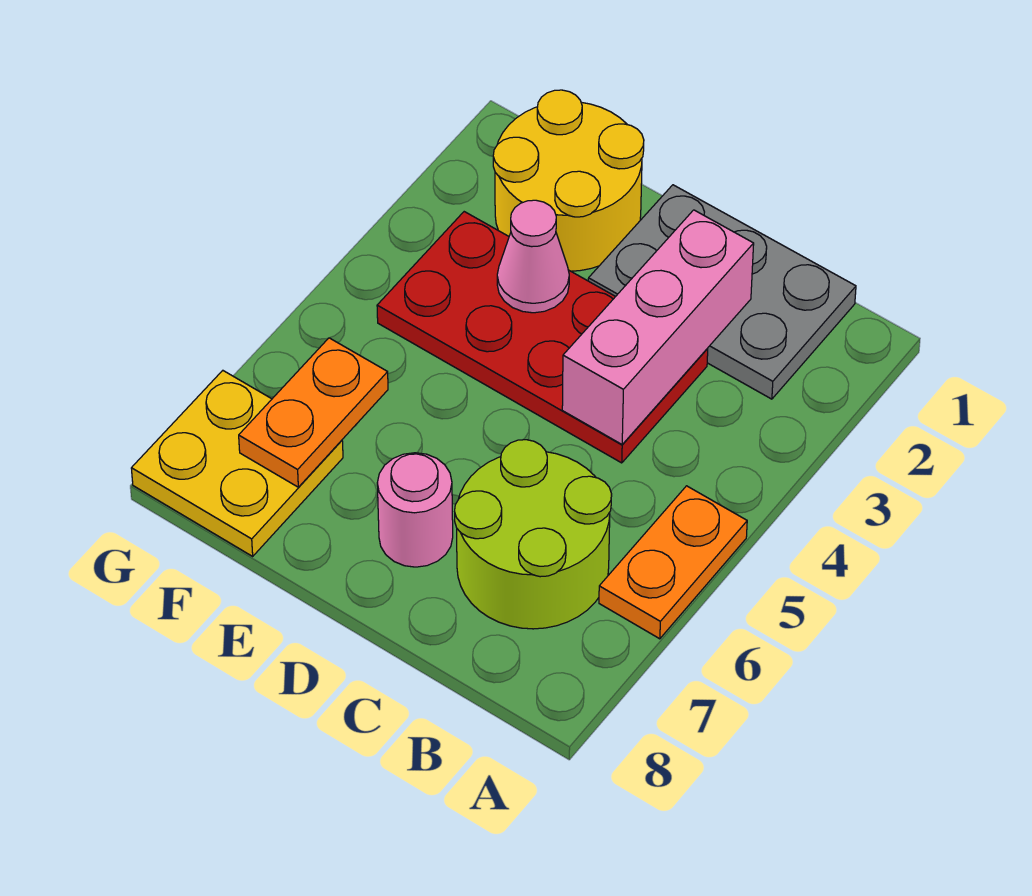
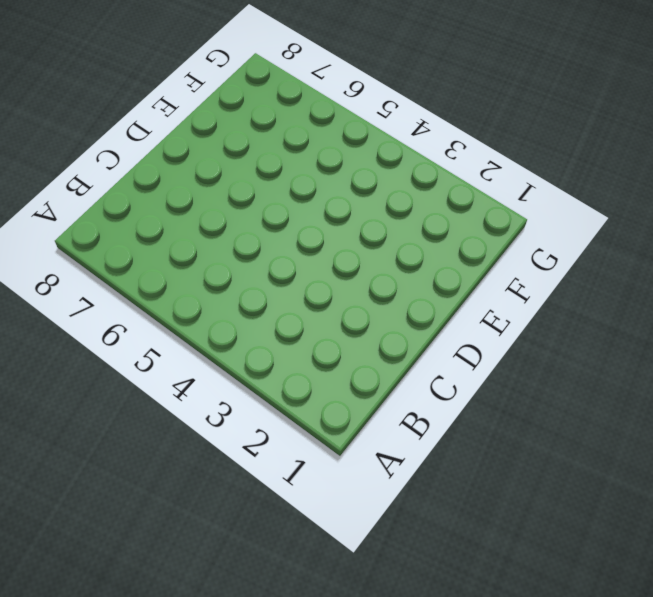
none -> orange 1x2 plate [599,486,747,639]
none -> grey 2x3 plate [588,185,856,399]

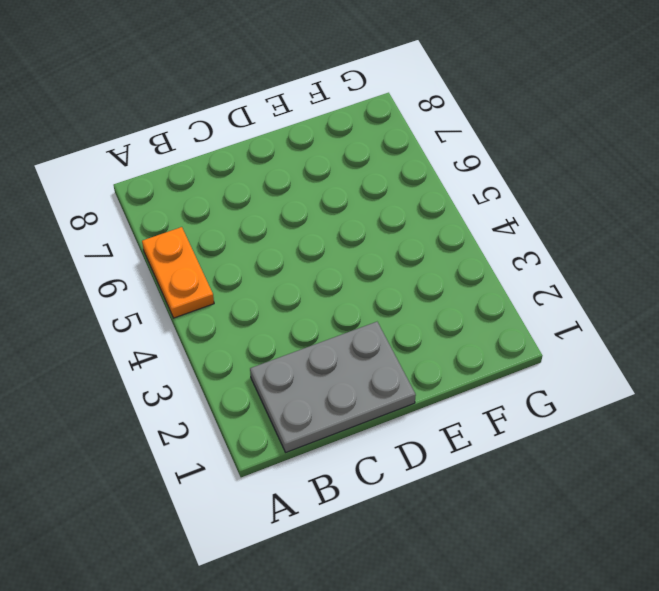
none -> lime 2x2 round brick [455,440,612,629]
none -> red 2x4 plate [377,212,708,463]

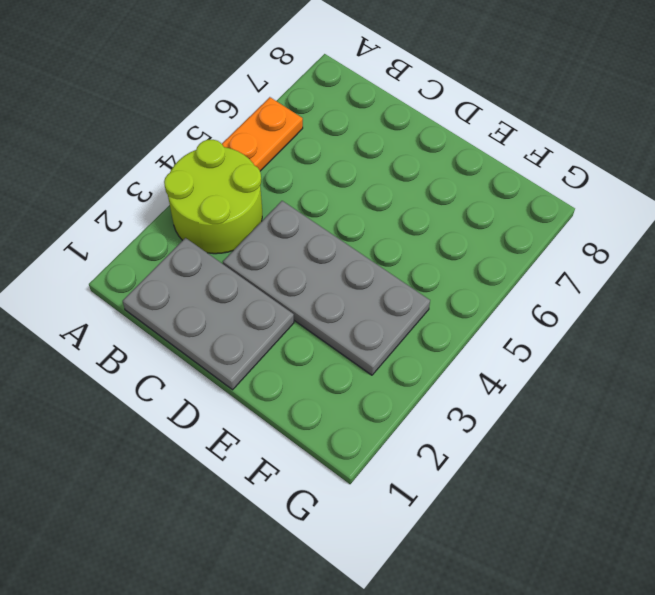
lime 2x2 round brick [164,140,262,254] -> lime 2x2 round brick moved to [455,440,612,629]
grey 2x4 plate [223,201,430,375] -> red 2x4 plate [377,212,708,463]
none -> pink 1x1 round brick [377,453,453,567]
none -> yellow 2x2 round brick [493,90,644,271]

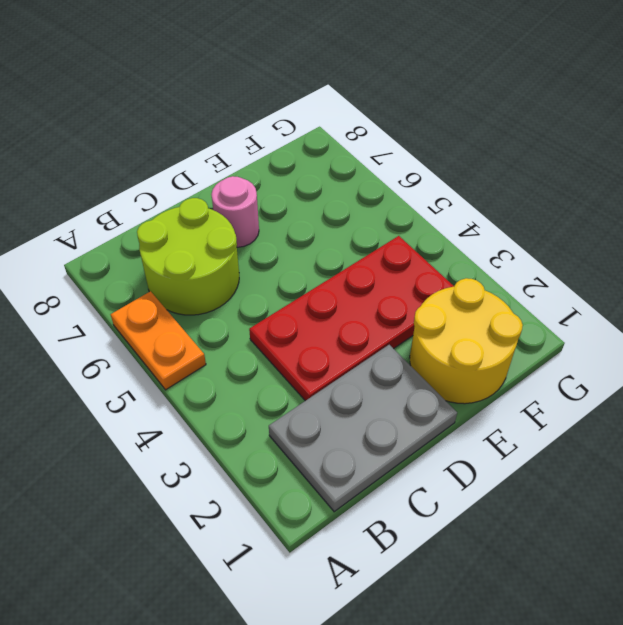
none -> yellow 2x2 plate [131,371,343,556]
none -> pink 1x3 brick [562,210,754,444]

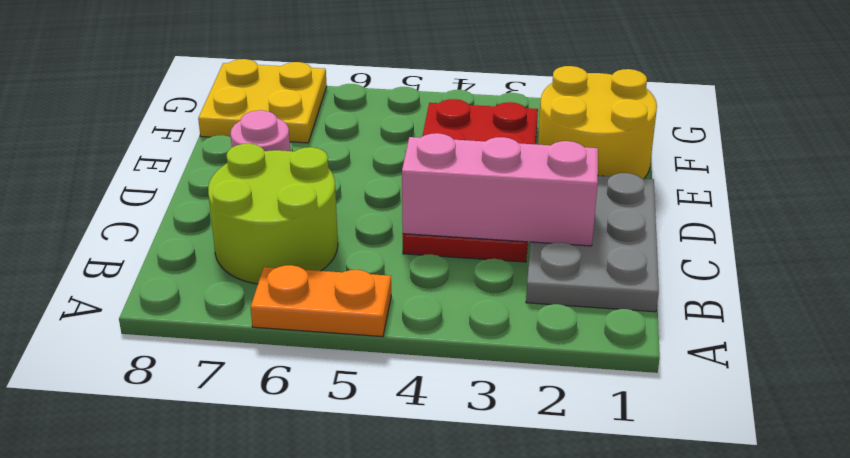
none -> pink 1x1 cone [497,200,569,313]
none -> orange 1x2 plate [239,338,388,487]

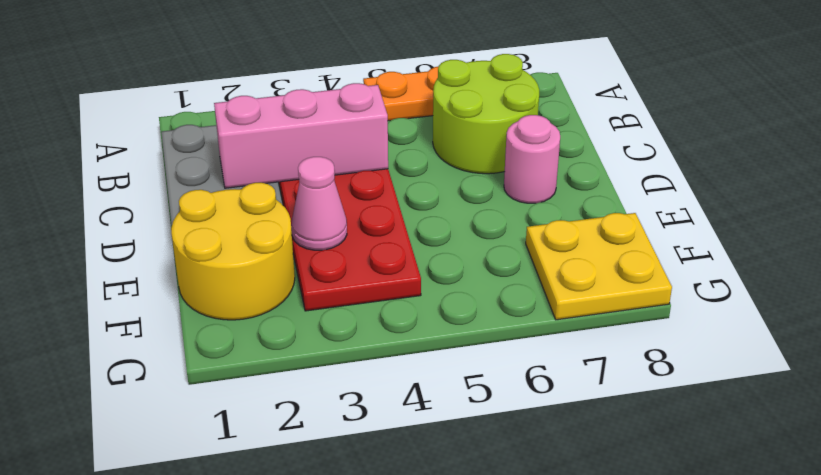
none -> orange 1x2 plate [239,338,388,487]

